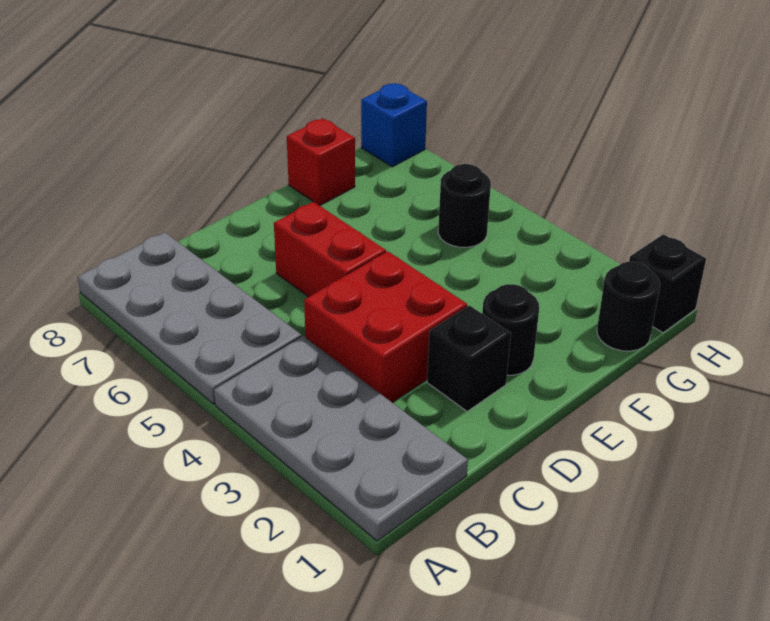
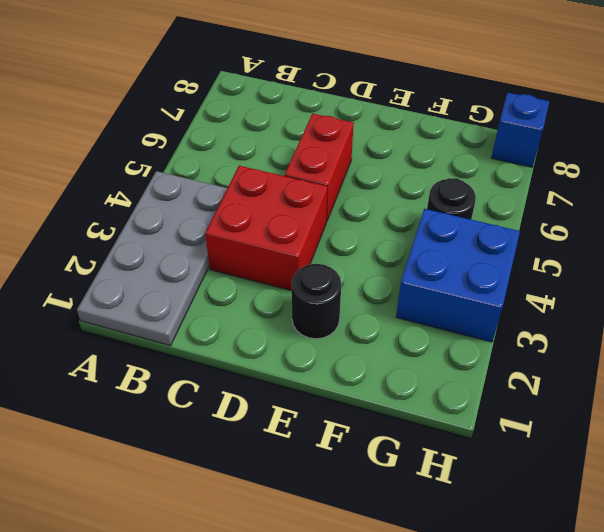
blue 2x2 brick [396,209,520,342] -> none
none -> grey 2x4 plate [78,232,302,404]
none -> black 1x1 brick [427,305,511,411]

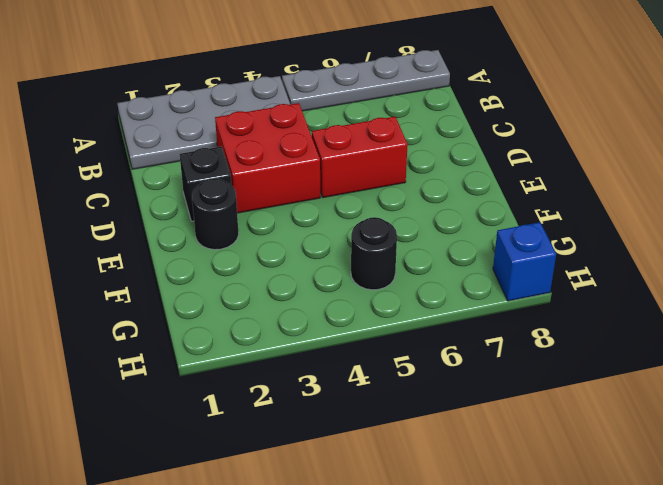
grey 1x4 plate [282,50,450,111] -> grey 2x4 plate [78,232,302,404]
none -> red 1x1 brick [287,118,355,206]
none -> black 1x1 round brick [597,261,660,351]

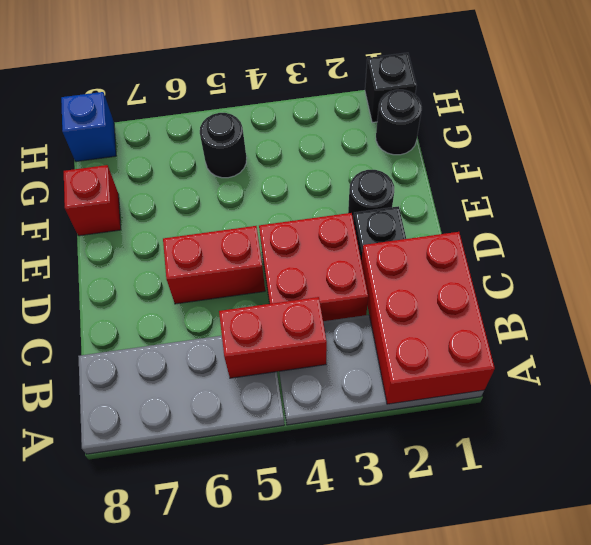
red 2x3 brick [362,232,495,404] -> none
red 1x2 brick [219,297,327,378] -> none

